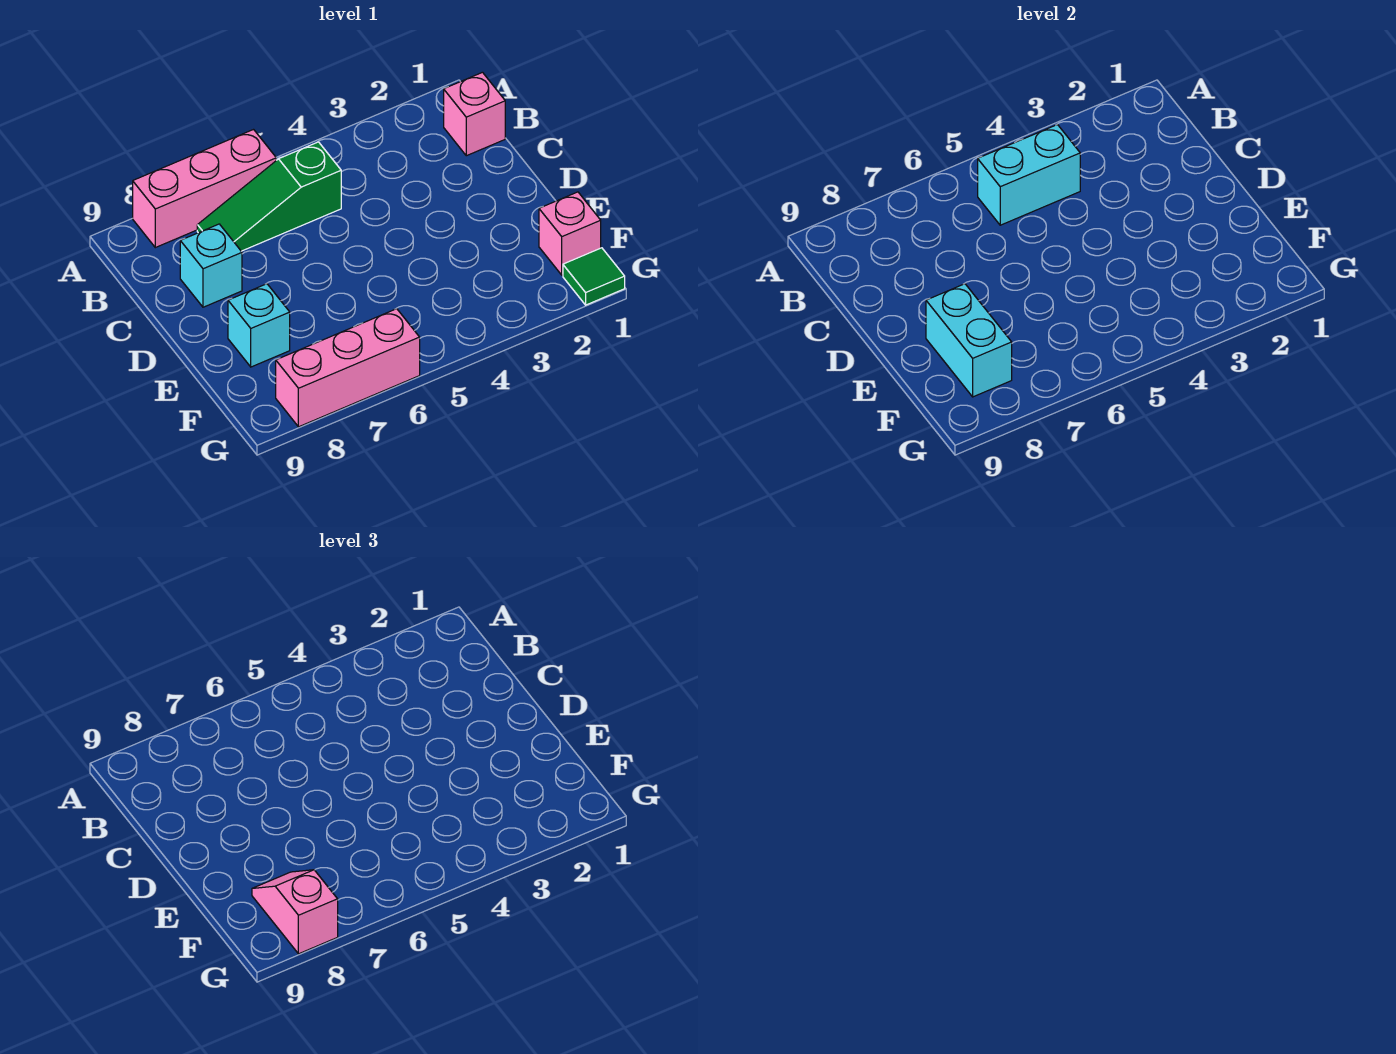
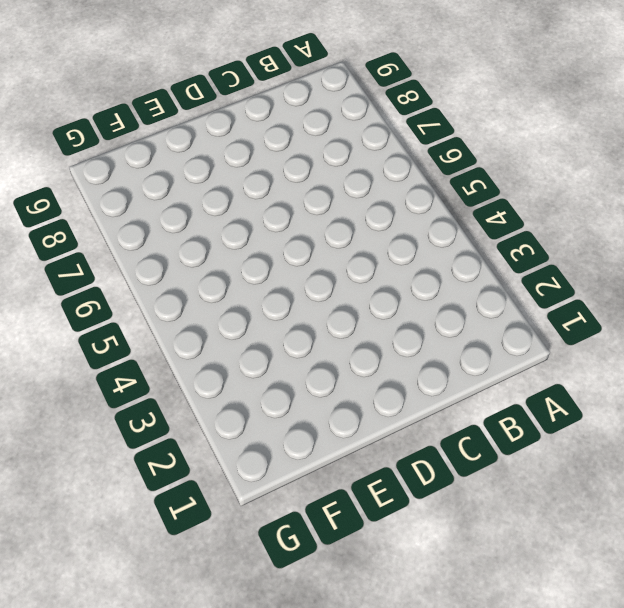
none -> pink 1x3 brick [133,130,276,248]
none -> pink 1x1 brick [444,72,505,156]

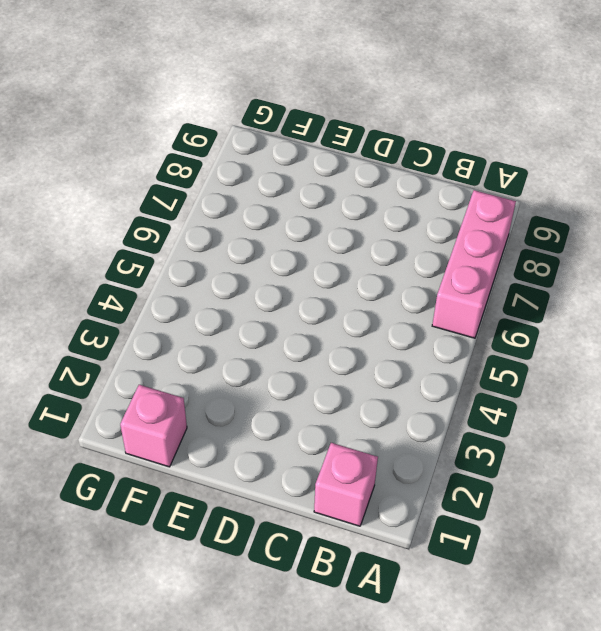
none -> green 1x3 slope [197,142,341,251]
none -> cyan 1x1 brick [180,224,242,307]

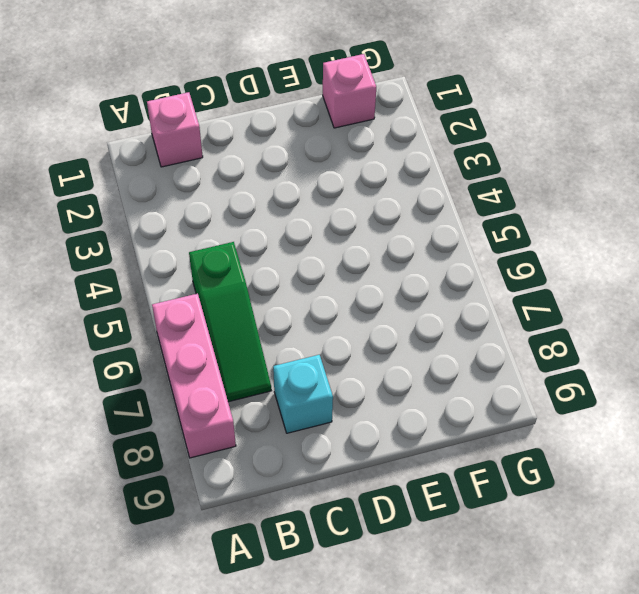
none -> cyan 1x1 brick [228,284,290,367]
none -> green 1x1 tile [563,248,625,305]

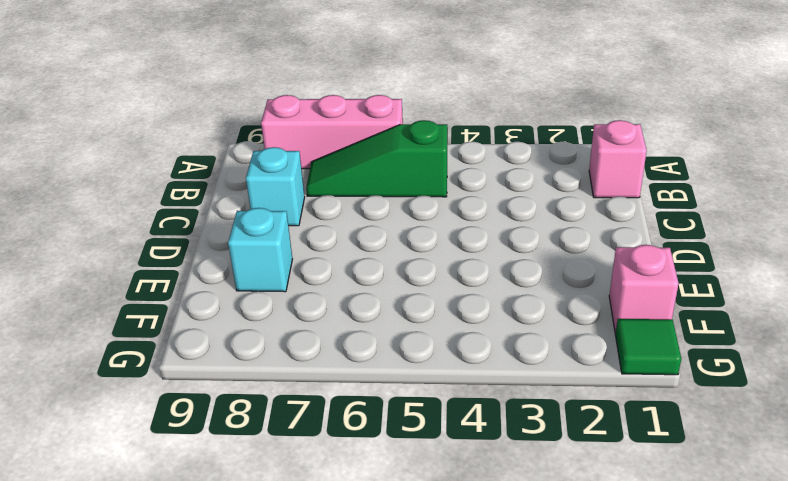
none -> pink 1x3 brick [276,309,420,427]
none -> cyan 1x2 brick [978,124,1080,225]

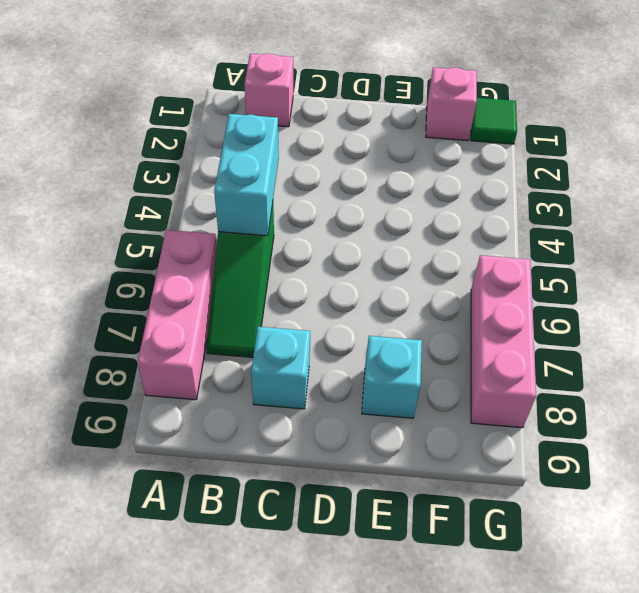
none -> cyan 1x2 brick [926,284,1012,397]
none -> pink 1x2 slope [252,870,338,954]

